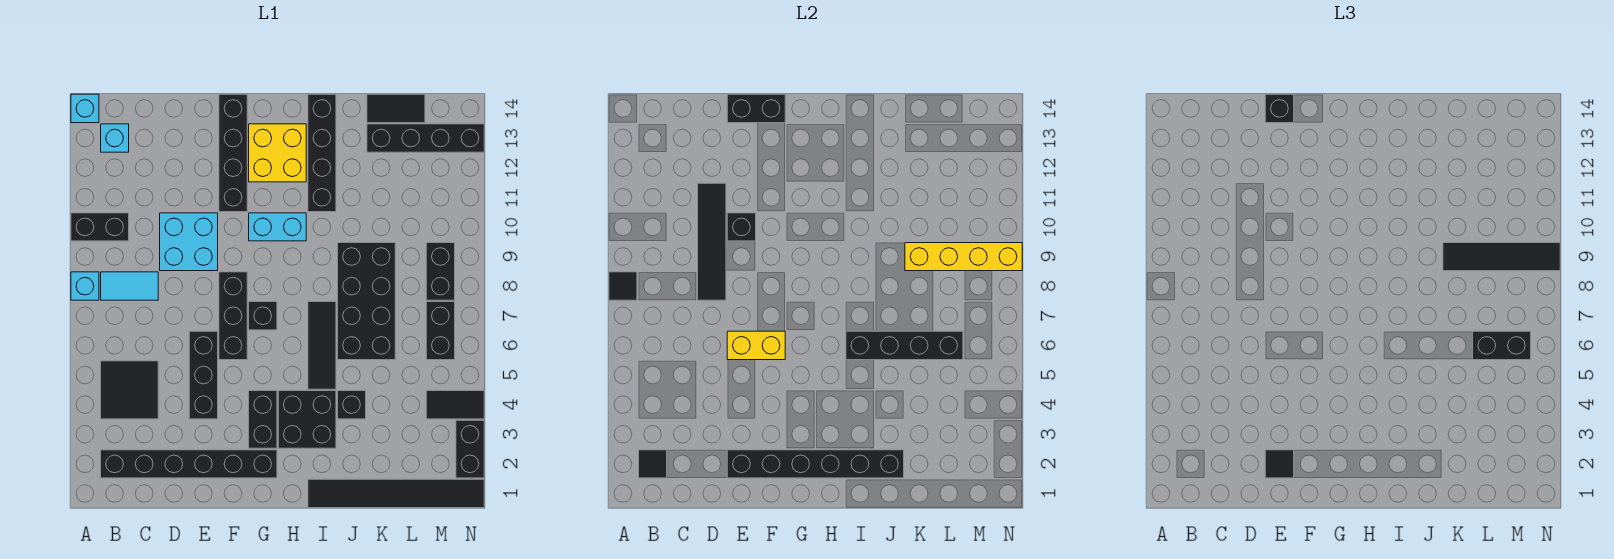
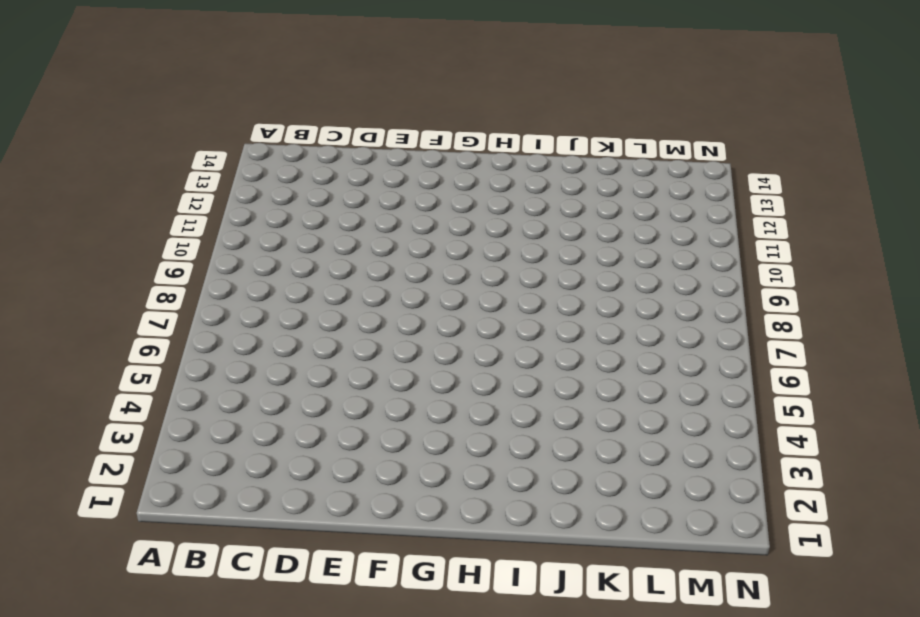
none -> cyan 1x1 brick [71,272,99,300]
none -> black 1x2 brick [71,213,129,241]
none -> cyan 1x1 brick [71,94,99,123]
none -> black 1x6 brick [101,450,277,478]

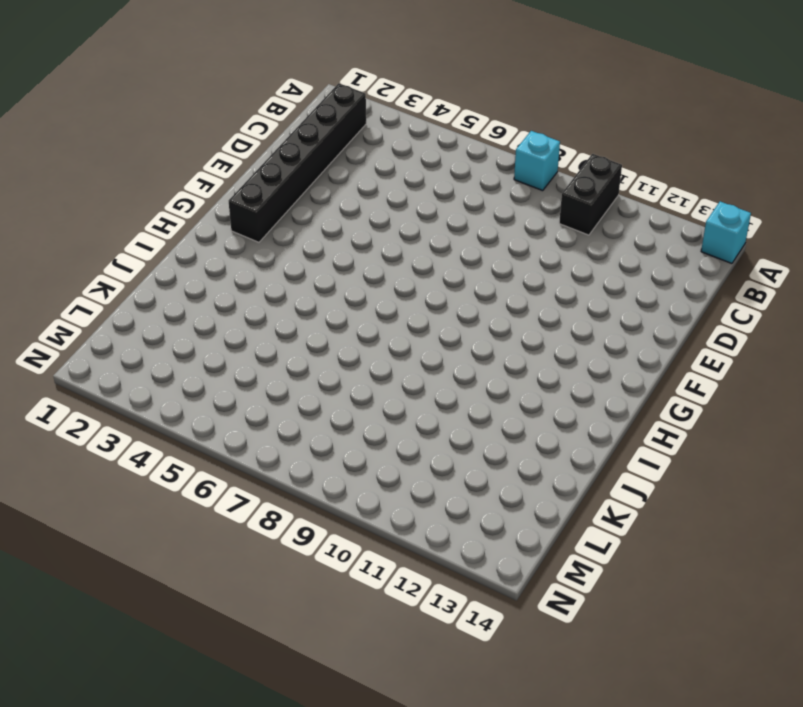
none -> black 2x2 tile [101,361,158,419]
none -> cyan 1x2 tile [101,272,158,300]
none -> cyan 1x1 brick [101,124,129,152]
none -> cyan 2x2 brick [160,213,218,271]

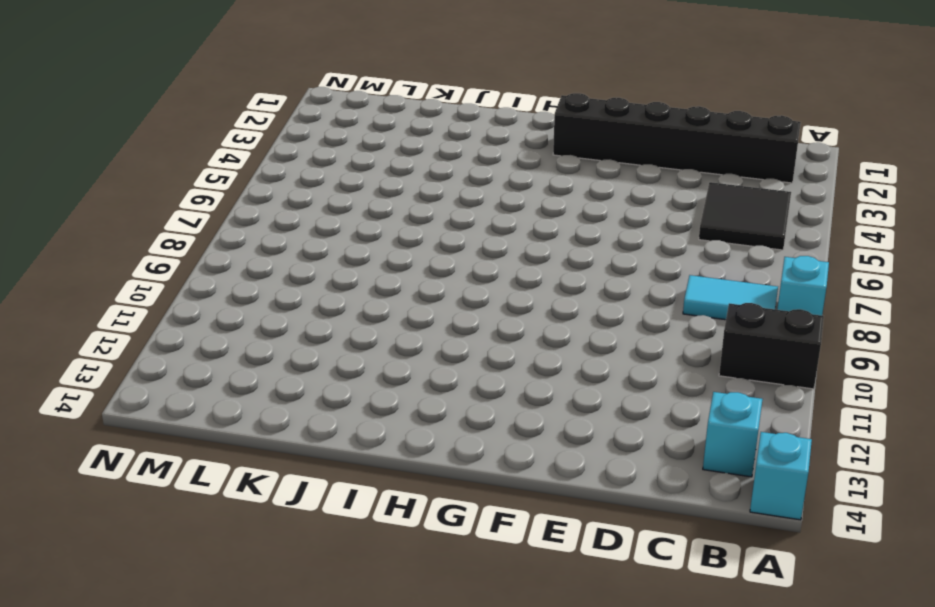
none -> cyan 2x2 brick [160,213,218,271]
none -> black 1x3 brick [189,331,218,419]
none -> black 1x3 brick [219,272,247,360]
none -> black 1x4 brick [219,94,247,212]

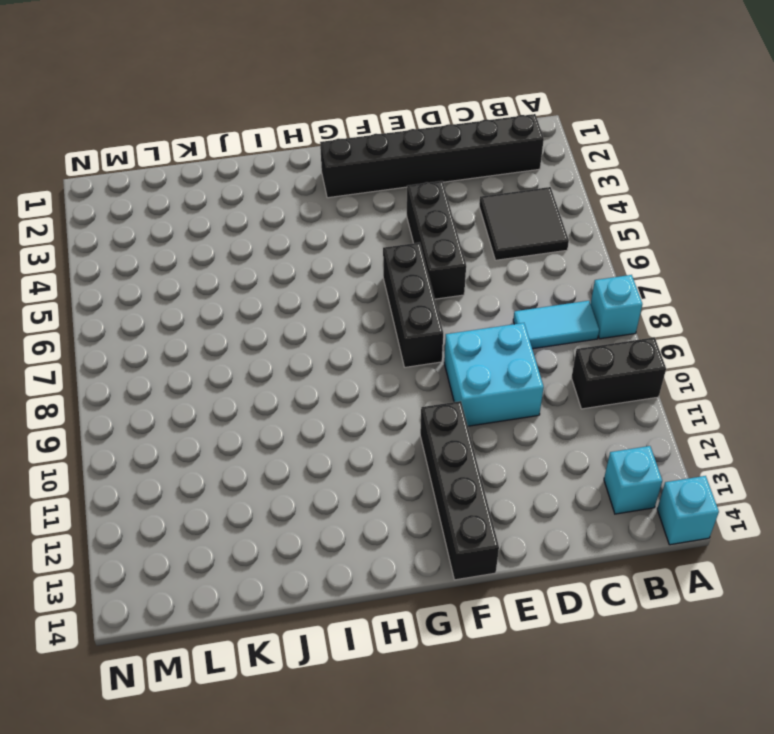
none -> black 1x2 brick [249,391,277,448]
none -> black 1x1 brick [249,302,277,330]
none -> cyan 1x2 brick [249,213,306,241]
none -> yellow 2x2 brick [249,124,306,182]

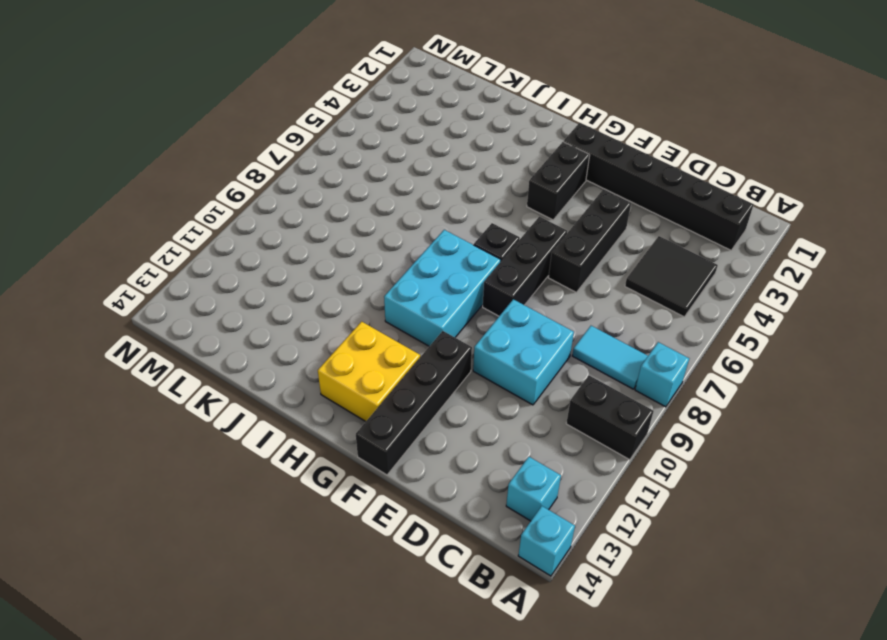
cyan 2x3 brick [384,230,501,346] -> cyan 1x2 brick [249,213,306,241]
none -> black 2x2 brick [278,391,336,448]
none -> black 1x6 tile [308,479,484,508]
none -> black 1x3 tile [308,302,336,389]
none -> black 1x4 brick [308,94,336,212]

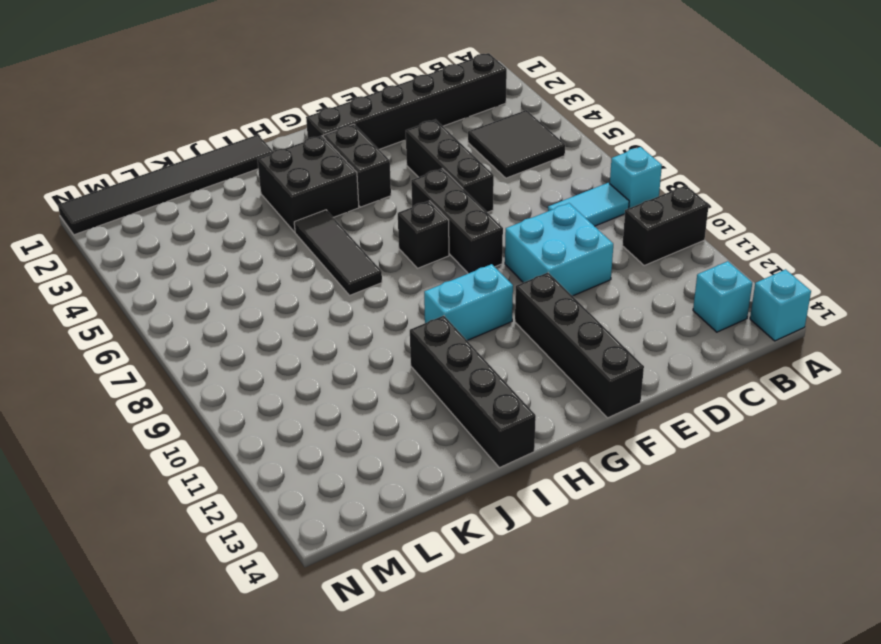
none -> yellow 2x2 brick [249,124,306,182]
none -> black 1x1 brick [338,391,366,419]
none -> black 2x4 brick [338,243,395,360]
none -> black 1x4 brick [367,124,484,152]

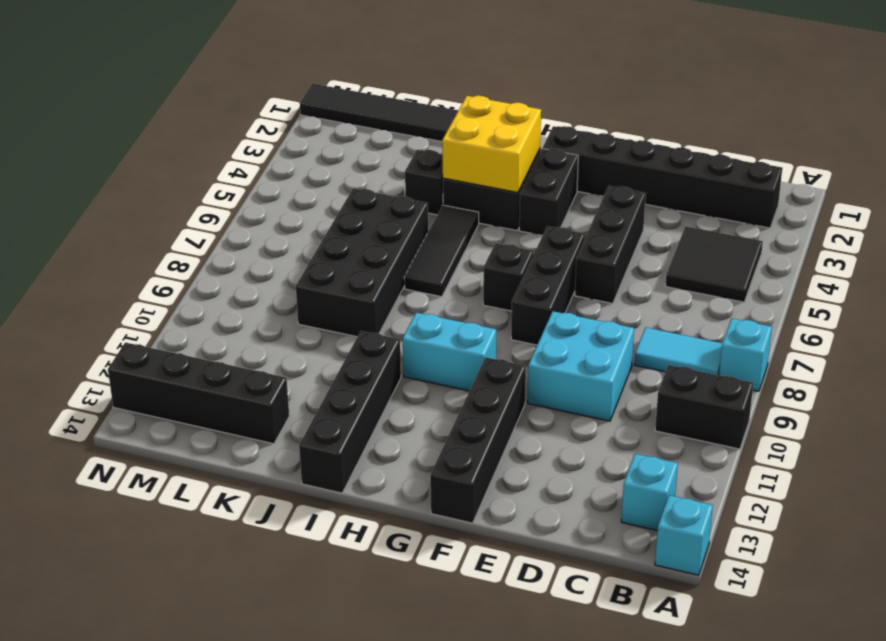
yellow 2x2 brick [442,96,541,193] -> yellow 2x2 brick moved to [249,124,306,182]
none -> black 1x2 tile [367,94,425,123]
none -> black 1x2 tile [426,391,484,419]
none -> black 1x2 brick [426,302,455,360]
none -> black 1x2 brick [426,243,455,300]

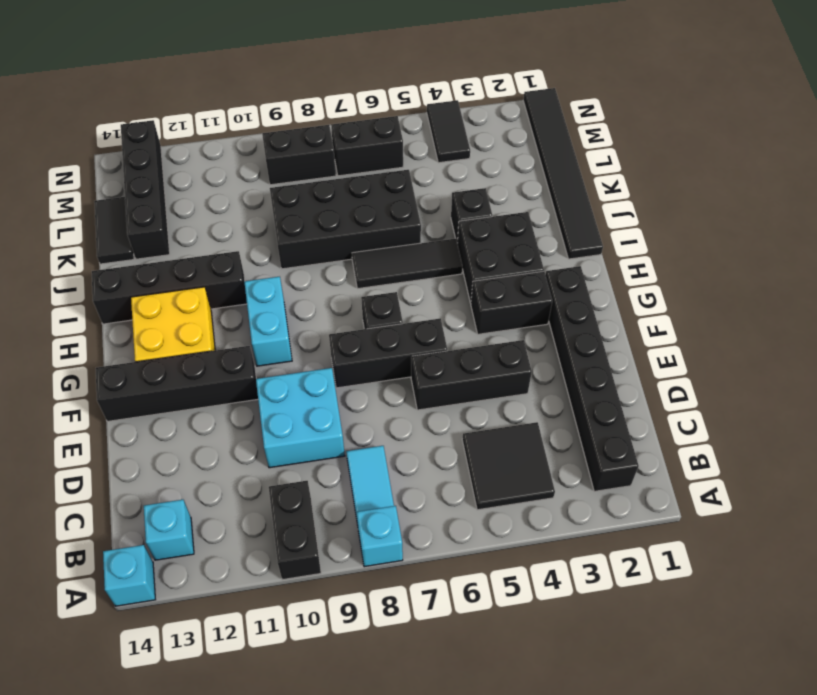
none -> black 1x2 brick [456,420,484,478]
none -> black 1x1 tile [609,272,637,300]
none -> black 1x1 tile [639,450,667,478]
none -> black 1x4 tile [698,183,726,300]

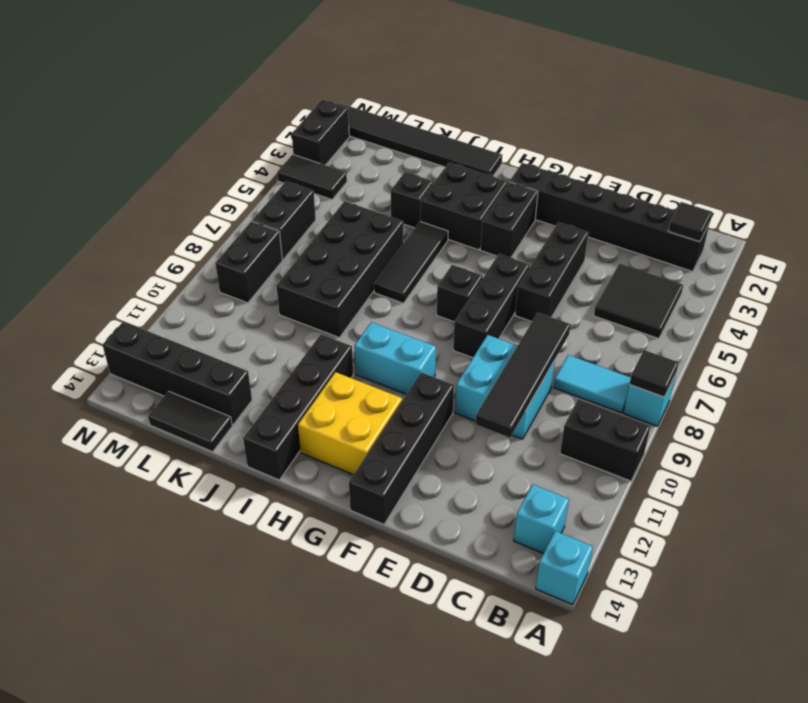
none -> black 1x6 brick [727,450,904,478]
none -> yellow 1x2 brick [727,331,785,360]
none -> black 1x1 brick [727,213,756,241]
none -> black 1x2 brick [727,94,785,123]

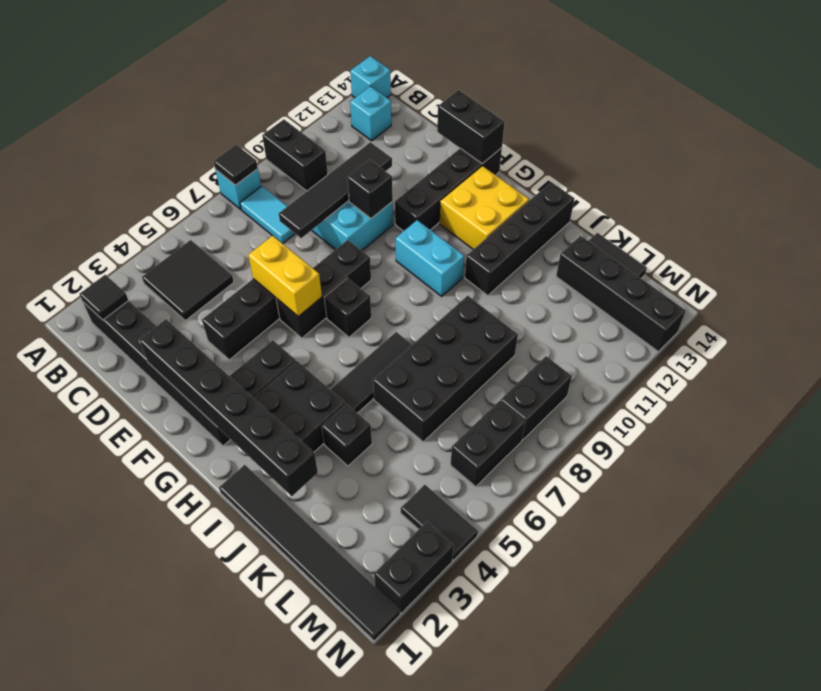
none -> black 1x4 brick [846,331,963,360]
none -> yellow 1x4 brick [905,243,1022,271]
none -> black 1x1 tile [1265,450,1294,478]
none -> black 1x1 brick [1265,94,1294,123]

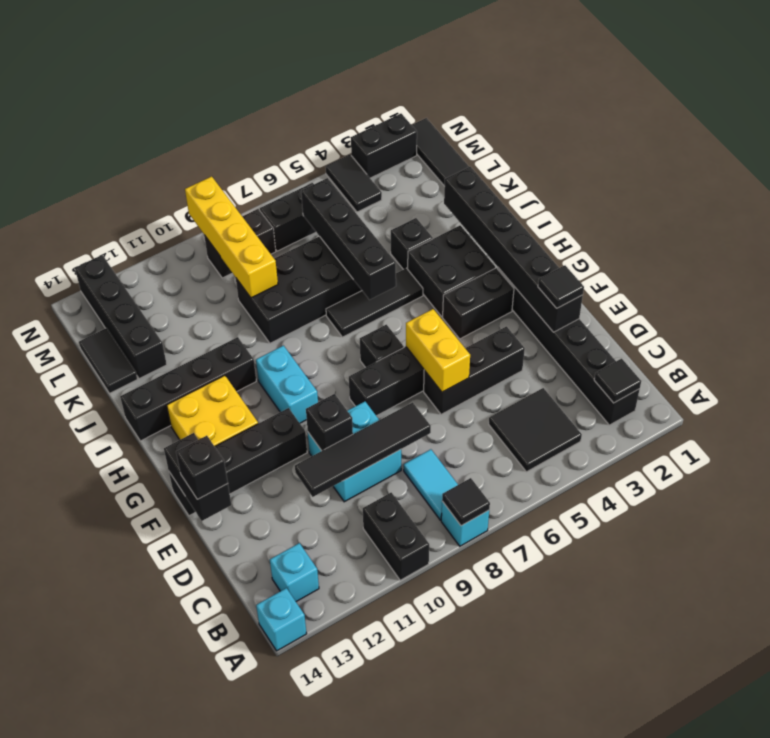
none -> black 1x4 tile [1443,243,1560,271]
none -> black 1x2 brick [1473,331,1531,360]

